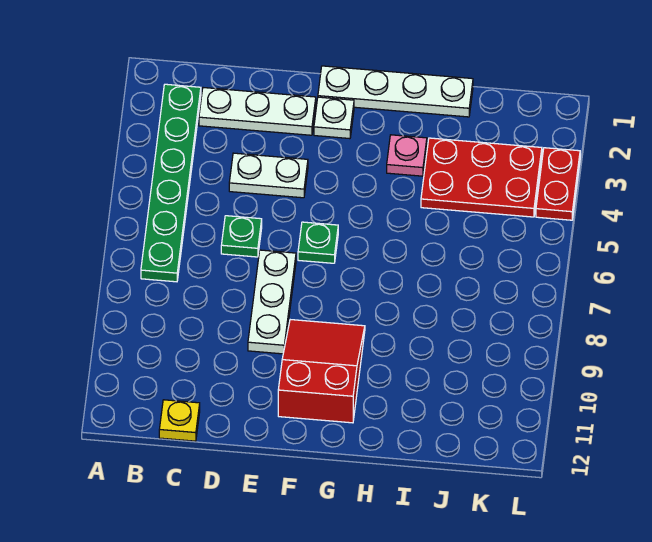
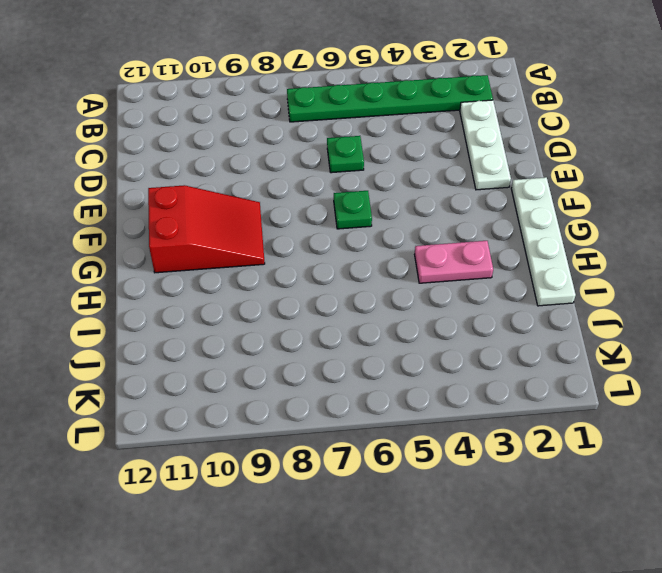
pink 1x2 plate [415,241,493,283] -> pink 1x1 plate [387,135,427,176]
none -> yellow 1x1 plate [159,400,200,441]
none -> white 1x2 plate [229,153,308,198]
none -> white 1x3 plate [248,250,296,354]

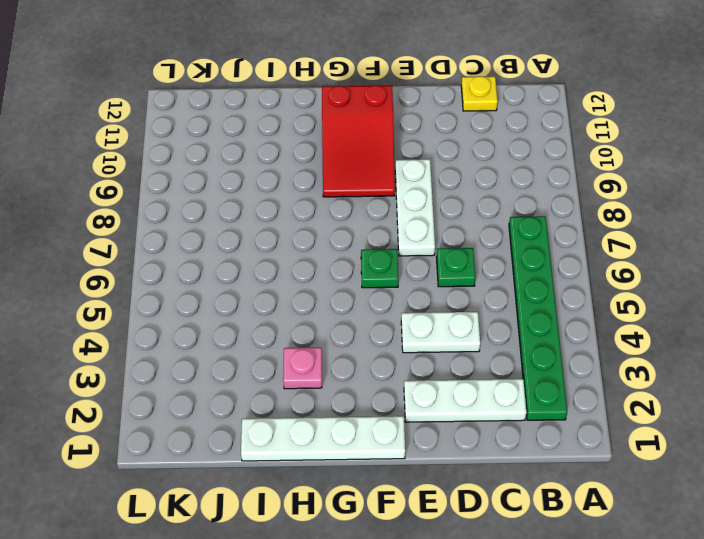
none -> white 1x1 plate [314,97,354,139]
none -> red 2x3 plate [421,138,542,217]
none -> red 1x2 plate [536,148,580,220]

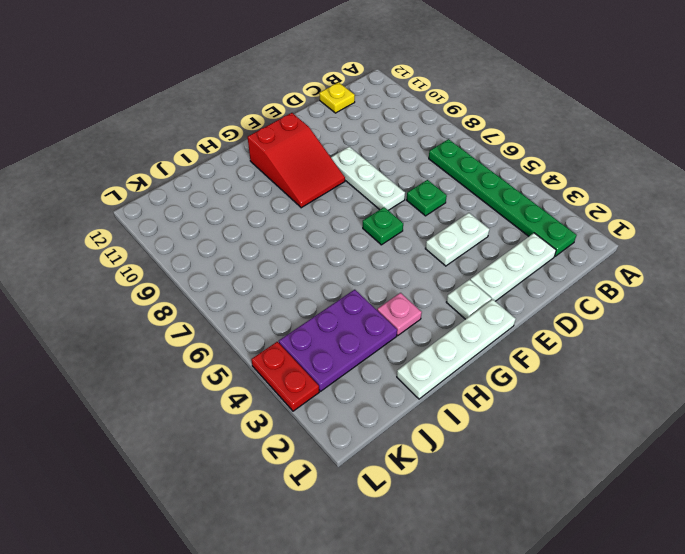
purple 2x3 plate [279,290,397,391] -> red 2x3 plate [421,138,542,217]

